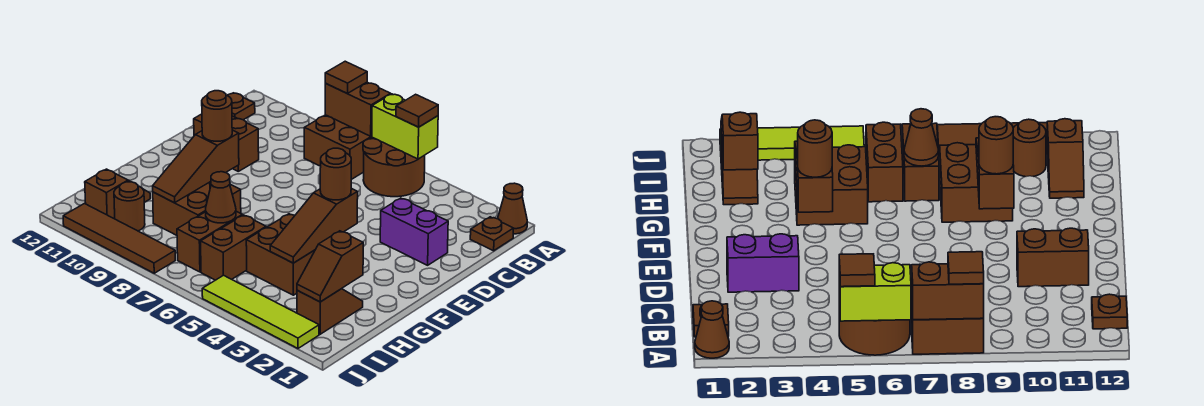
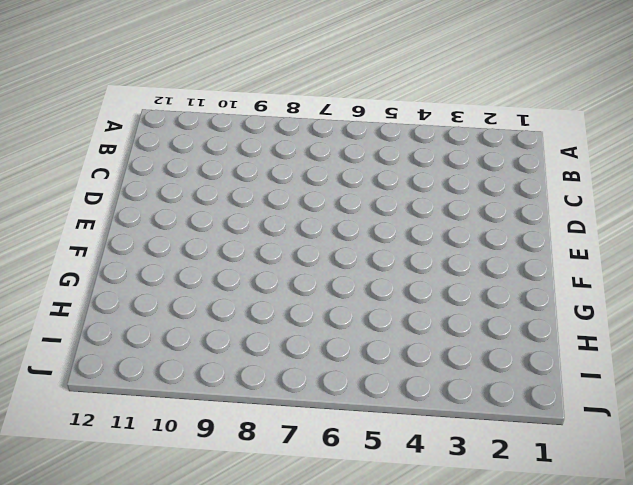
none -> brown 1x1 cone [498,183,527,234]
none -> brown 2x2 round brick [363,137,425,197]
none -> brown 2x2 brick [304,115,372,180]

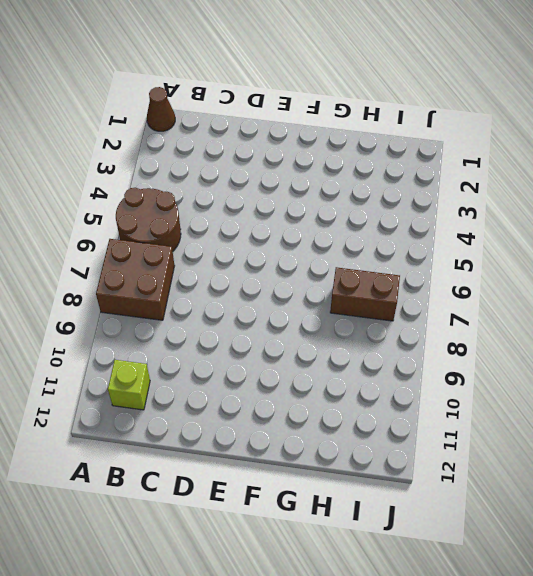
lime 1x1 brick [108,360,150,410] -> none
none -> brown 1x1 plate [470,217,514,251]
none -> brown 1x1 plate [227,93,255,120]
none -> purple 1x2 brick [380,198,448,265]

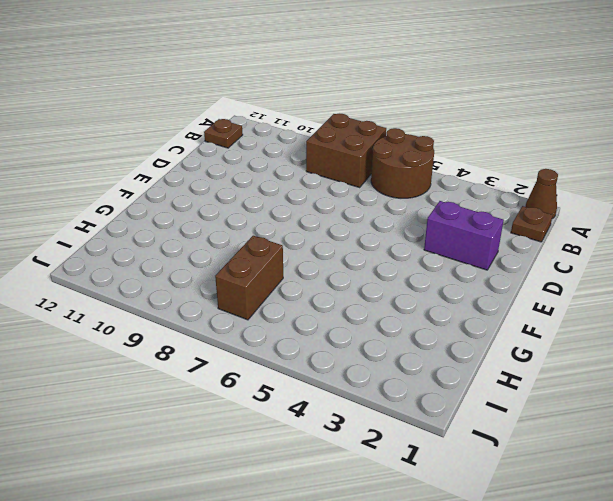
none -> brown 1x2 brick [194,114,259,171]
none -> brown 2x2 brick [246,214,315,295]
none -> brown 2x2 brick [153,182,241,235]

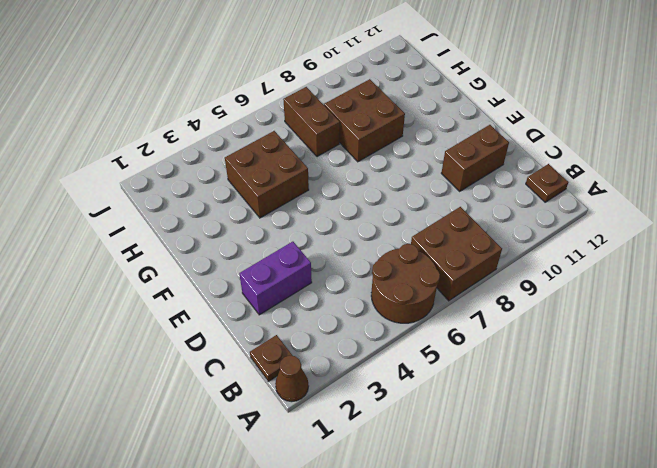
none -> brown 1x2 slope [297,289,363,334]
none -> brown 1x2 brick [201,215,266,280]
none -> brown 1x2 slope [85,169,150,219]

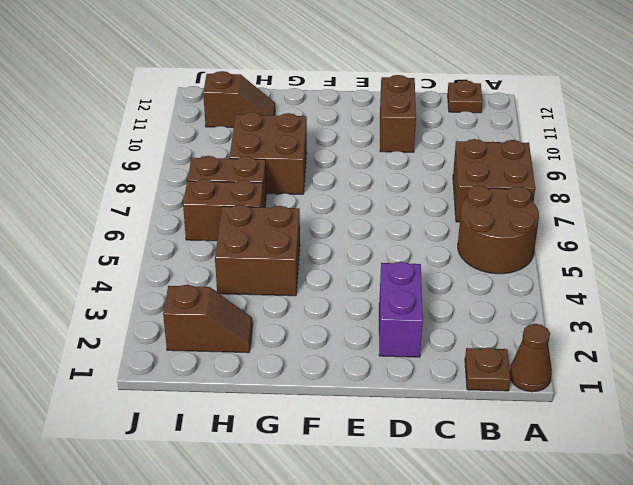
none -> brown 1x1 round brick [114,182,145,231]
none -> lime 1x4 tile [202,275,319,348]
none -> brown 1x4 tile [63,204,175,273]

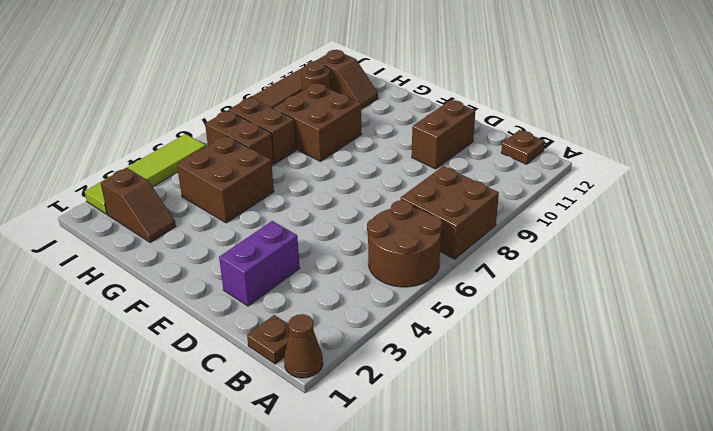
none -> lime 1x2 brick [372,94,438,159]
none -> brown 1x2 brick [325,82,391,136]
none -> brown 1x3 slope [270,188,358,263]

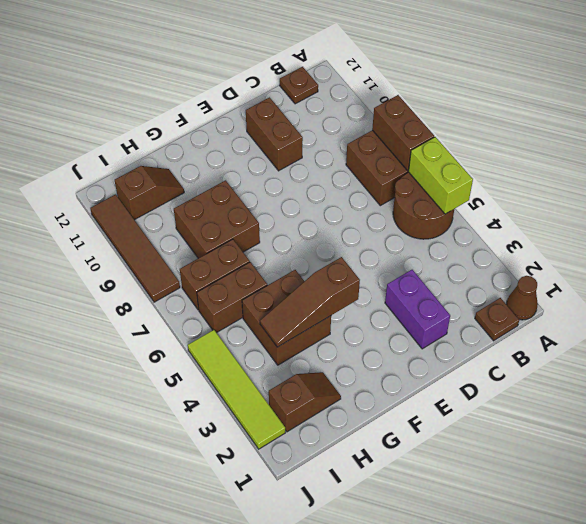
none -> brown 1x1 round brick [114,182,145,231]
none -> brown 1x3 slope [153,130,239,203]
none -> brown 1x2 slope [297,231,363,302]

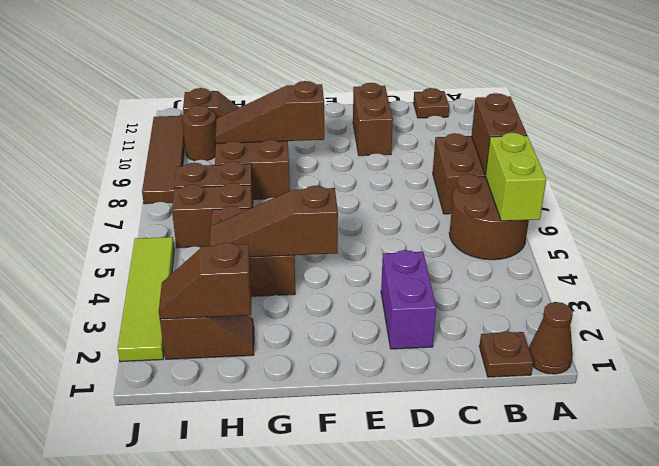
none -> brown 1x1 cone [206,172,236,223]
none -> brown 1x1 tile [396,94,438,127]
none -> brown 1x1 tile [325,61,367,93]

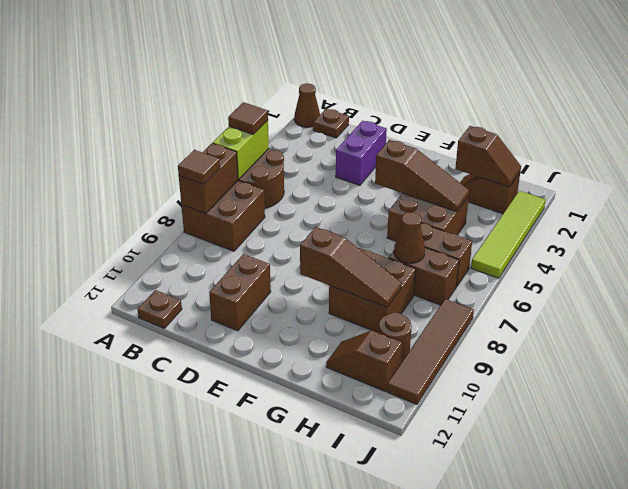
none -> brown 1x1 round brick [320,148,351,200]
none -> brown 1x1 round brick [202,91,232,141]

